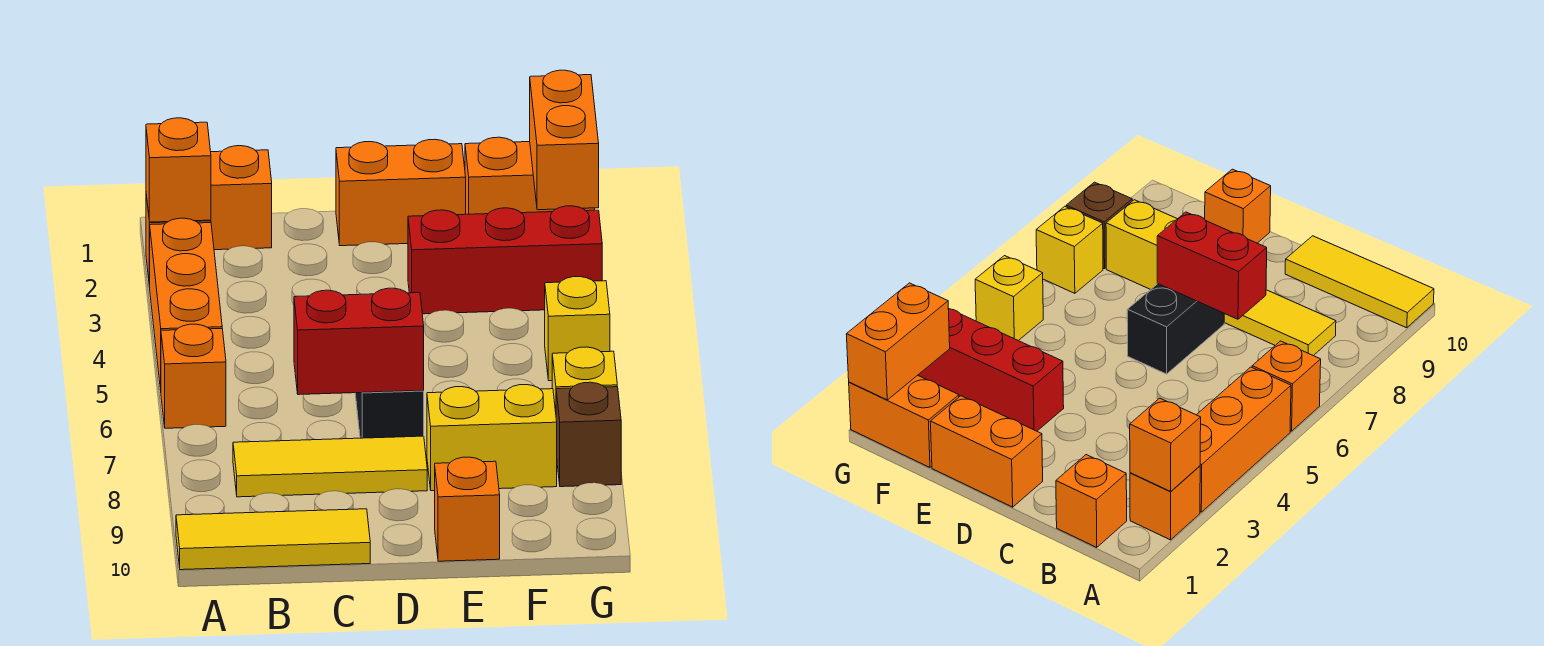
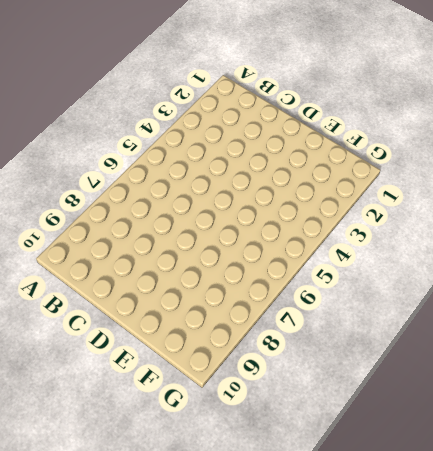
none -> orange 1x1 brick [1130,466,1200,540]
none -> orange 1x3 brick [150,218,222,390]
none -> orange 1x1 brick [161,324,226,428]

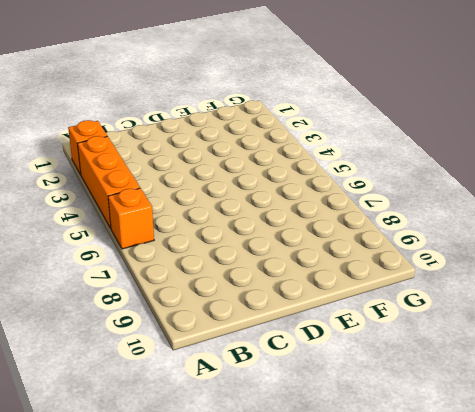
none -> yellow 1x3 tile [176,509,370,570]
none -> orange 1x1 brick [211,146,272,250]
none -> yellow 1x3 tile [233,436,427,497]

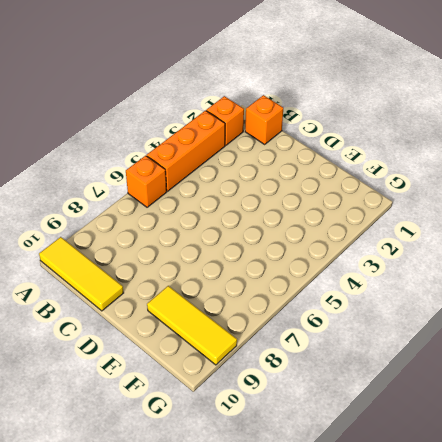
yellow 1x3 tile [147,286,237,365] -> yellow 1x3 tile moved to [233,436,427,497]
none -> orange 1x2 brick [336,140,466,246]
none -> black 1x2 brick [355,391,424,438]
none -> red 1x3 brick [408,206,602,314]

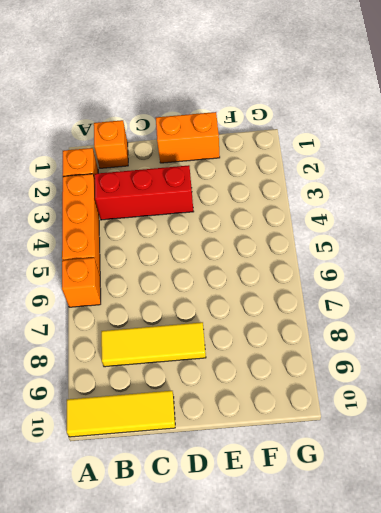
red 1x3 brick [95,165,194,220] -> red 1x3 brick moved to [408,206,602,314]
none -> black 1x2 brick [355,391,424,438]
none -> yellow 1x2 brick [427,385,557,491]
none -> orange 1x1 brick [435,457,500,561]

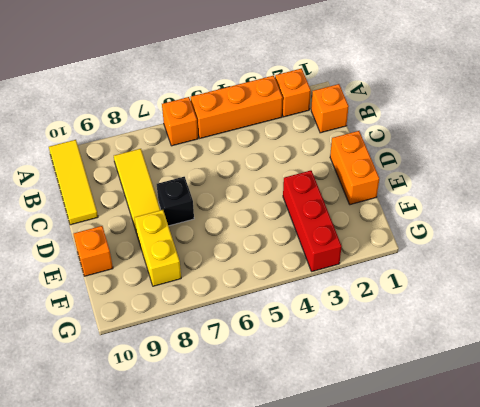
black 1x1 brick [157,177,194,226] -> black 1x2 brick [355,391,424,438]
none -> orange 1x2 brick [465,137,595,214]
none -> yellow 1x1 brick [545,277,610,381]
none -> yellow 1x1 brick [552,347,617,412]

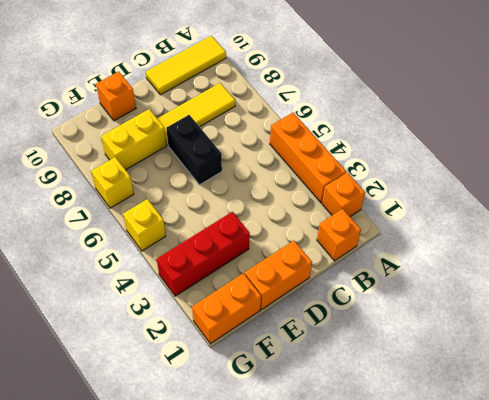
none -> orange 1x1 brick [161,324,226,428]
none -> brown 1x1 brick [556,382,621,487]
none -> orange 1x1 brick [146,118,211,222]

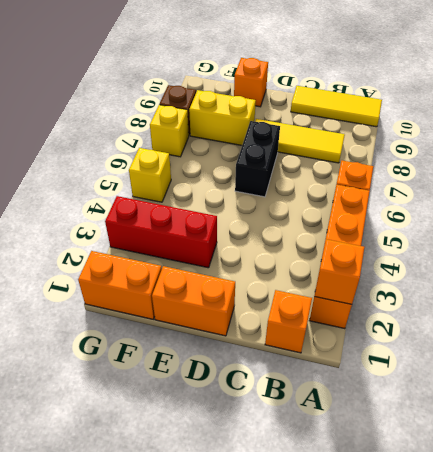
none -> red 1x2 brick [294,288,424,395]
none -> orange 1x2 brick [530,70,599,210]

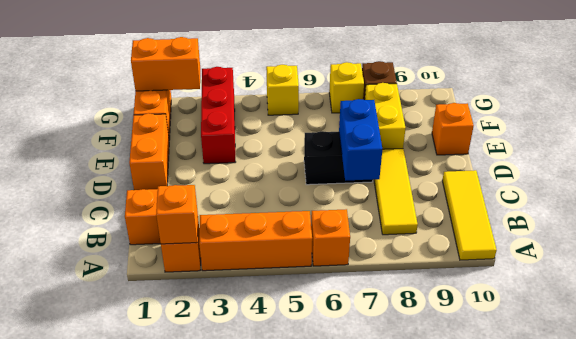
blue 1x2 brick [339,99,382,181] -> red 1x2 brick [294,288,424,395]

